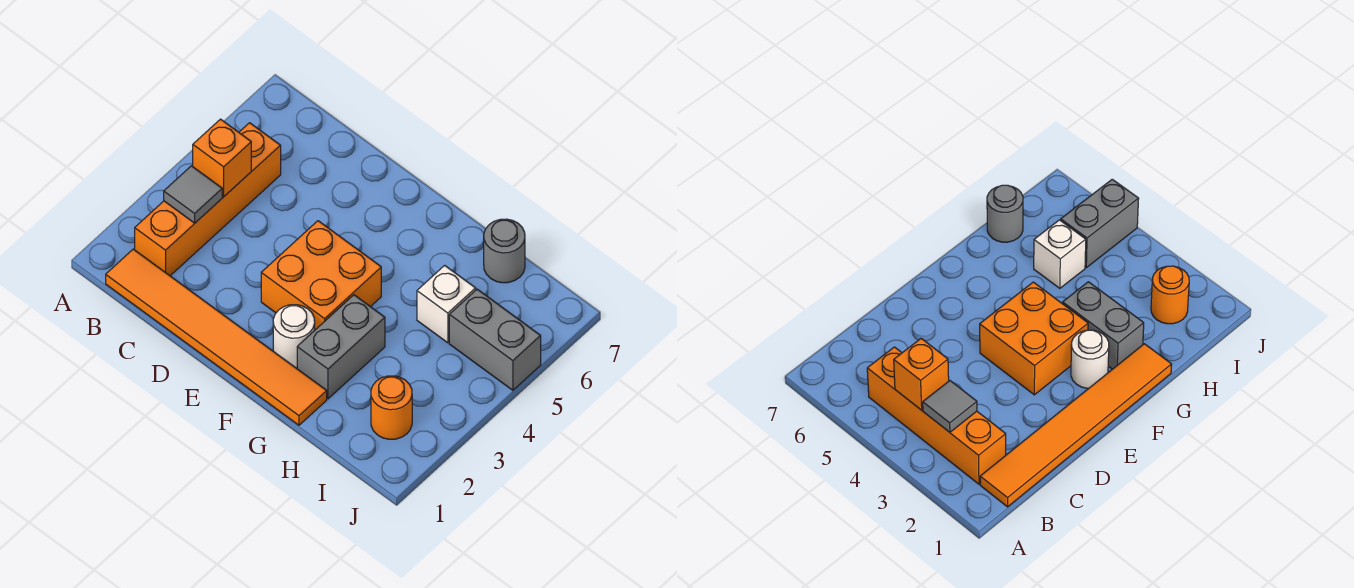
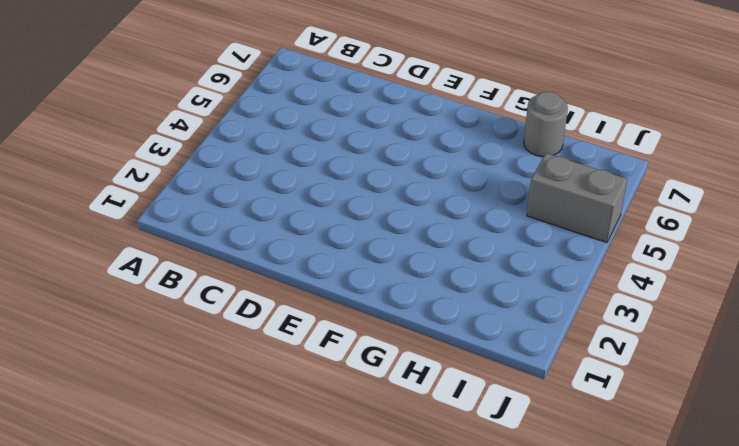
none -> orange 1x6 tile [106,249,327,425]
none -> orange 1x4 brick [135,123,281,276]

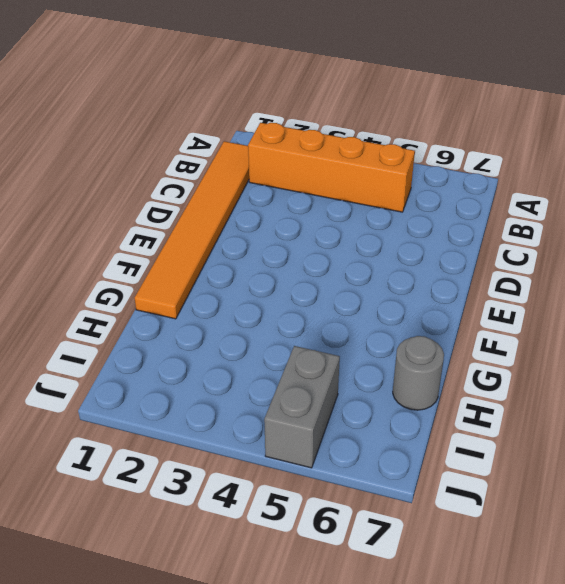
none -> orange 2x2 brick [261,221,381,330]
none -> white 1x1 round brick [273,305,315,368]

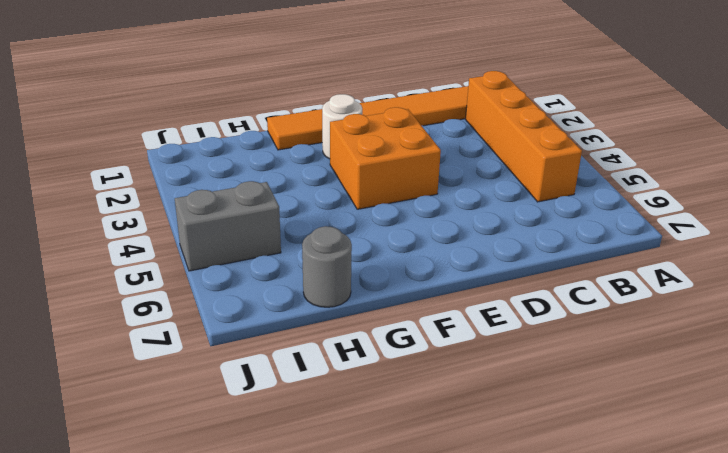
none -> grey 1x2 brick [297,295,385,399]
none -> white 1x1 brick [417,265,476,343]

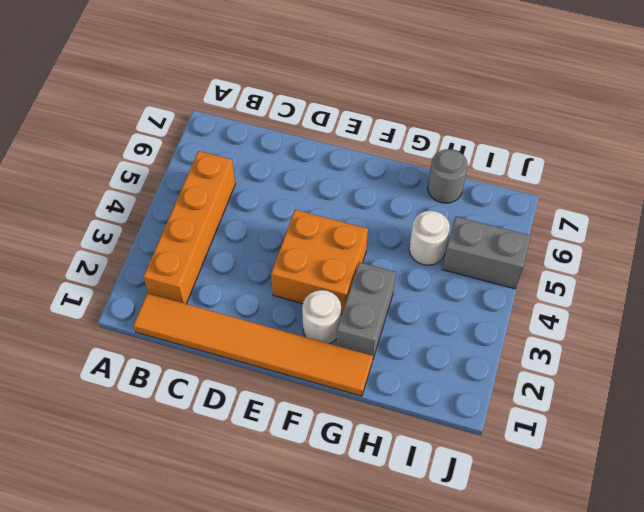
white 1x1 round brick [409,211,450,265] -> white 1x1 brick [417,265,476,343]
none -> orange 1x1 round brick [371,376,412,439]
none -> grey 1x1 tile [164,166,222,223]

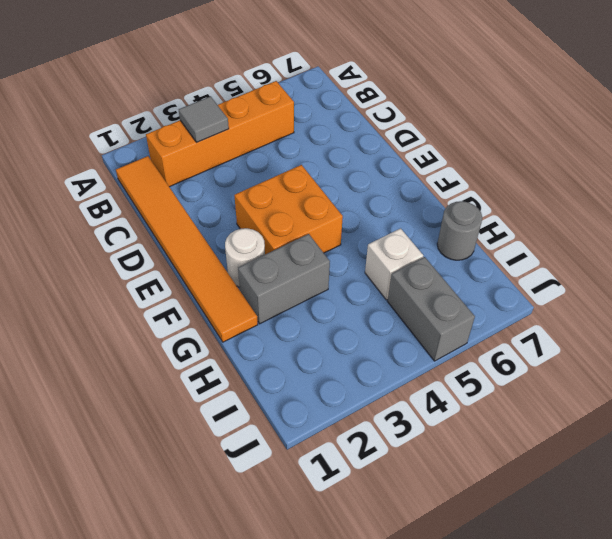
none -> orange 1x1 round brick [371,376,412,439]
none -> orange 1x1 brick [193,119,251,196]

